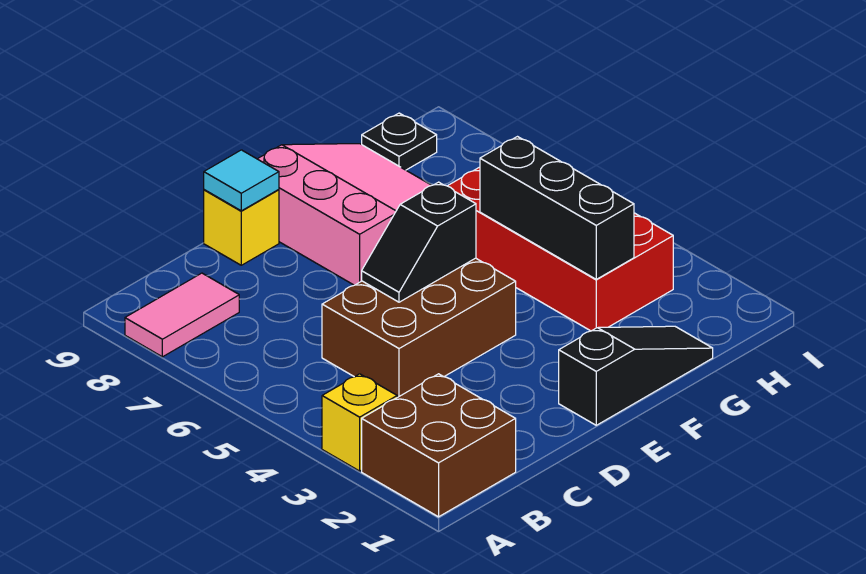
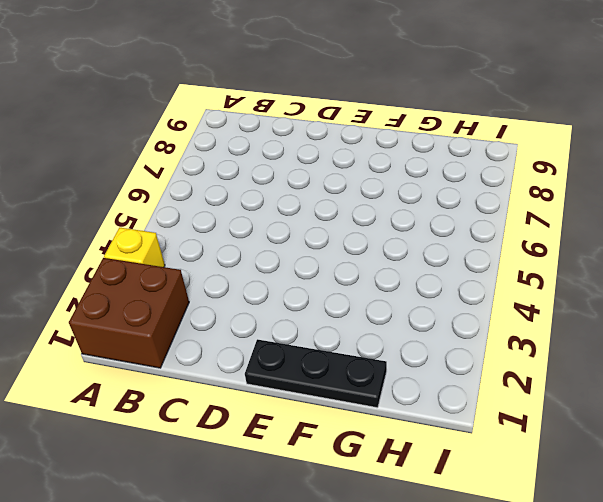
black 1x3 plate [245,339,387,408] -> black 1x3 slope [559,326,713,425]
none -> pink 1x2 tile [125,273,239,357]
none -> brown 2x3 brick [322,258,516,397]
none -> yellow 1x1 brick [204,190,279,265]

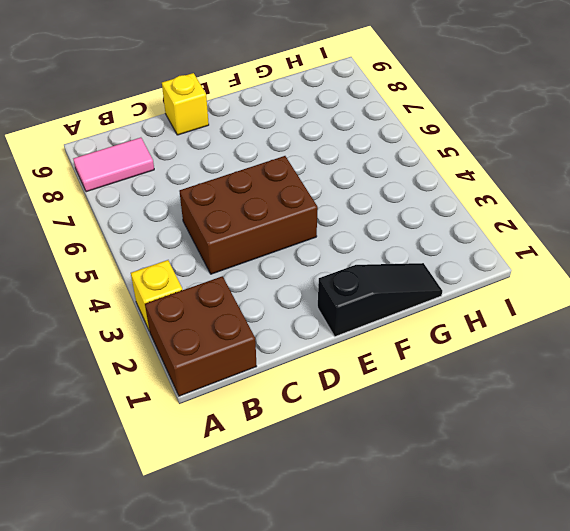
none -> pink 3x3 slope [258,144,432,285]
none -> red 2x4 brick [448,167,673,331]
none -> black 1x1 plate [362,113,437,170]

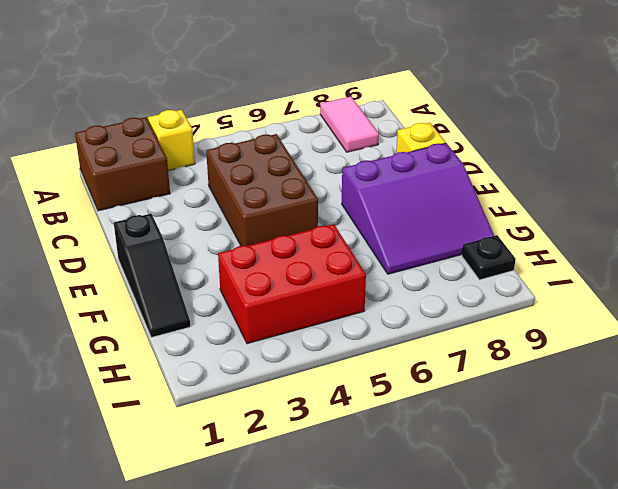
purple 3x3 slope [342,143,494,274] -> pink 3x3 slope [258,144,432,285]
red 2x3 brick [218,224,366,344] -> red 2x4 brick [448,167,673,331]
none -> black 1x2 slope [362,182,476,302]
none -> cyan 1x1 tile [204,150,279,211]
none -> black 1x3 brick [480,137,634,279]

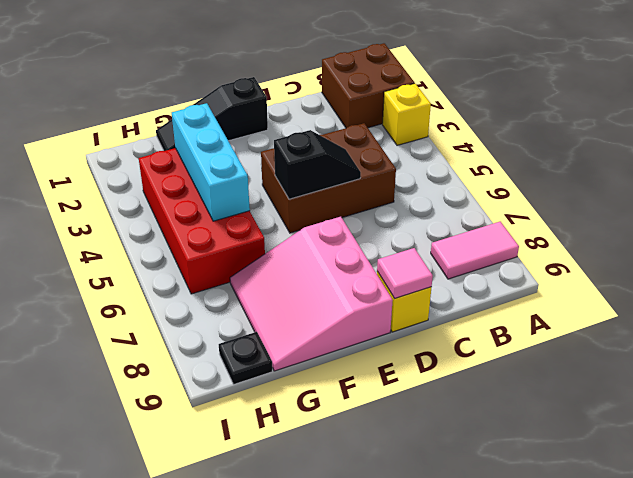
pink 1x1 tile [377,248,433,298] -> cyan 1x1 tile [204,150,279,211]
cyan 1x3 brick [172,103,250,221] -> black 1x3 brick [480,137,634,279]

